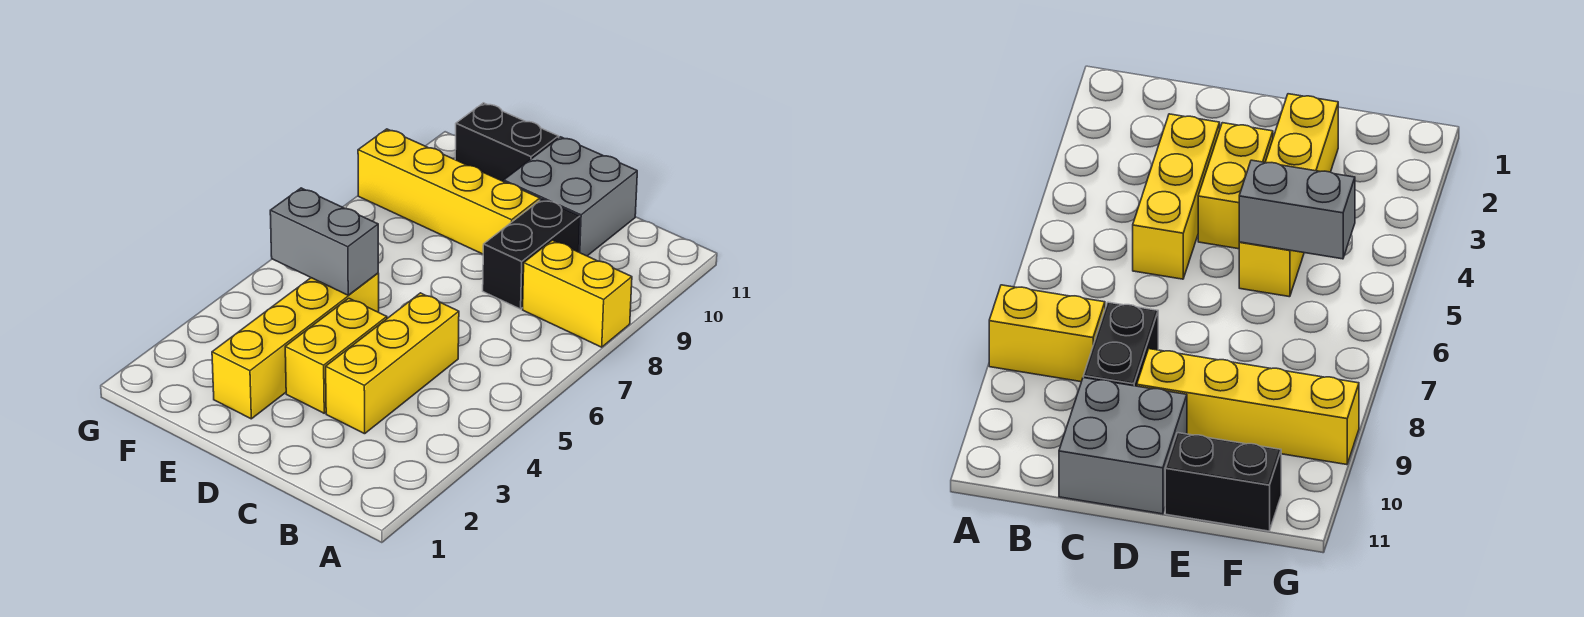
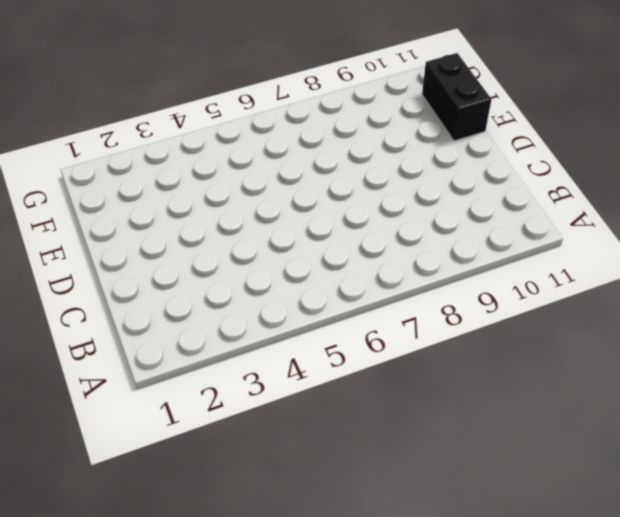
none -> yellow 1x2 brick [523,240,632,347]
none -> yellow 1x3 brick [326,293,459,434]

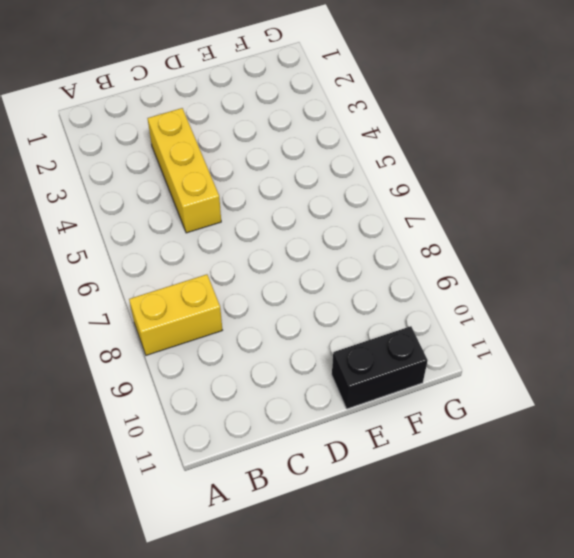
none -> black 1x2 brick [483,199,580,309]
none -> grey 2x2 brick [504,137,637,256]

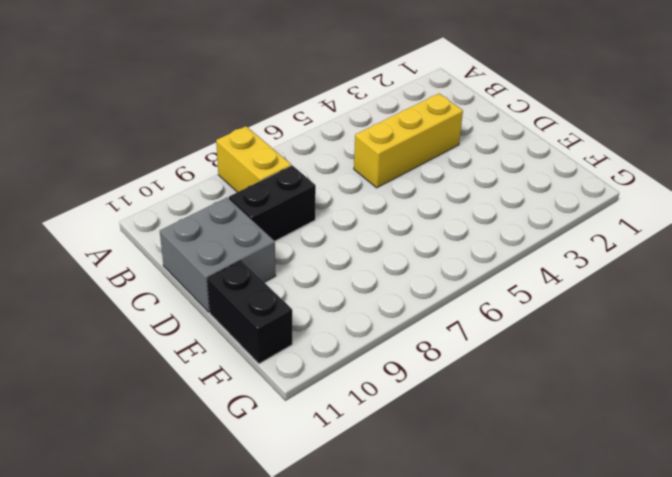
none -> yellow 1x2 brick [285,298,387,413]
none -> yellow 1x4 brick [358,129,540,254]

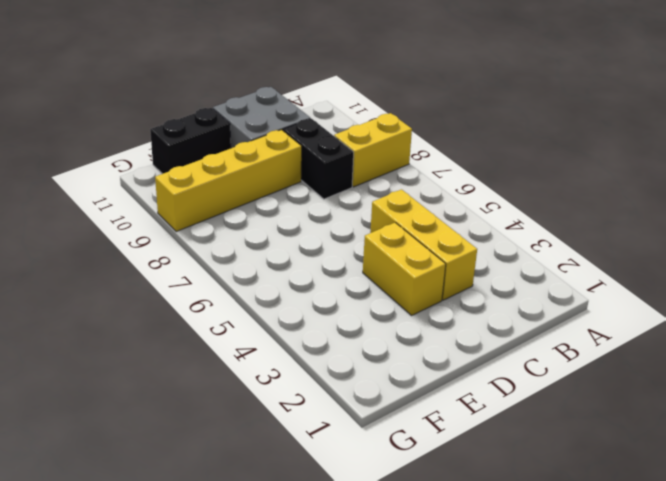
none -> yellow 1x4 brick [212,273,379,419]
none -> grey 1x2 brick [270,188,378,295]

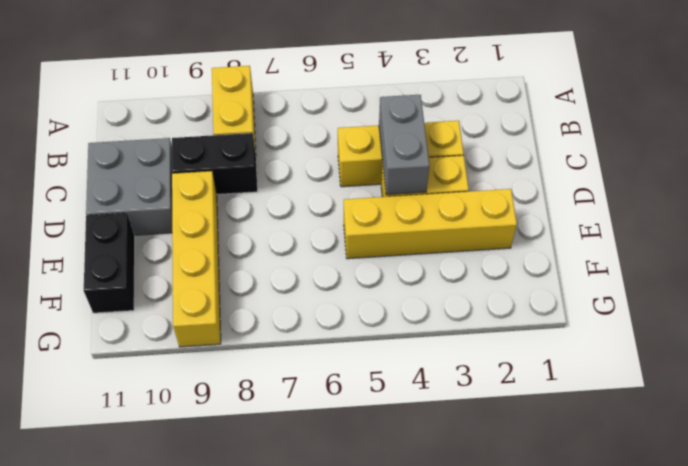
grey 1x2 brick [379,95,430,195] -> grey 1x2 brick moved to [270,188,378,295]

